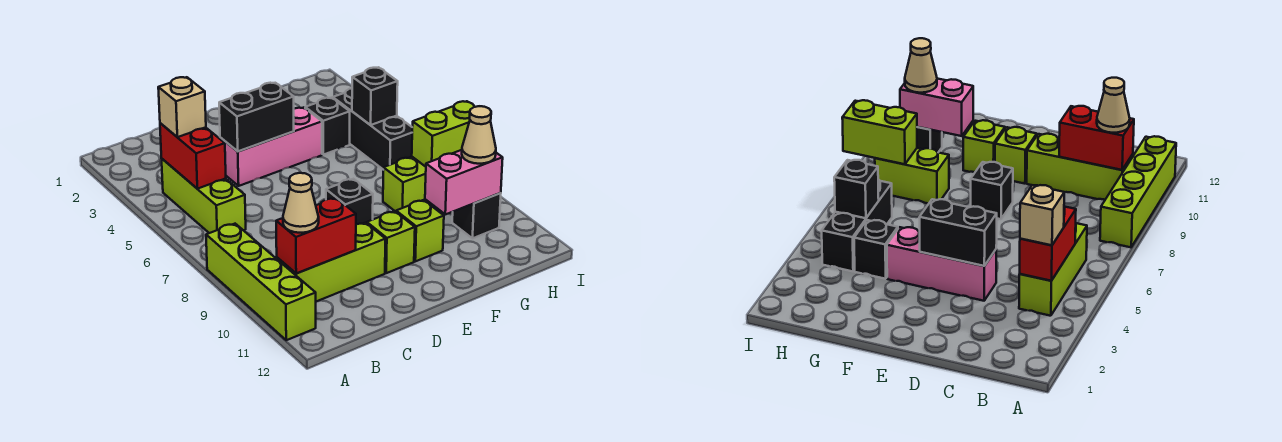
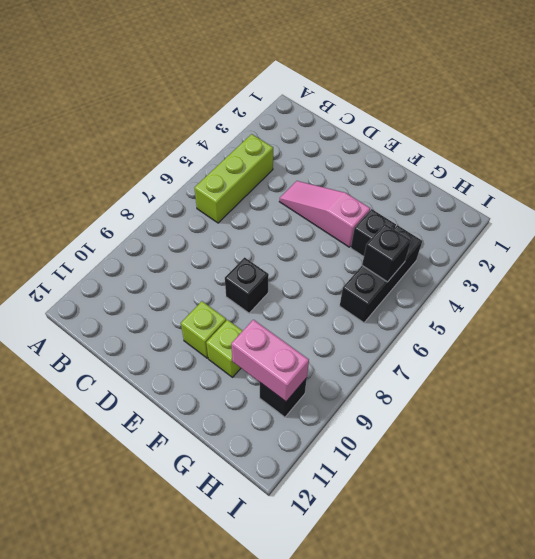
pink 1x3 slope [279,181,370,247] -> pink 1x3 brick [220,108,322,186]
none -> lime 1x4 brick [206,224,316,340]
none -> lime 1x3 brick [277,223,385,302]
none -> lime 1x2 brick [383,157,432,212]

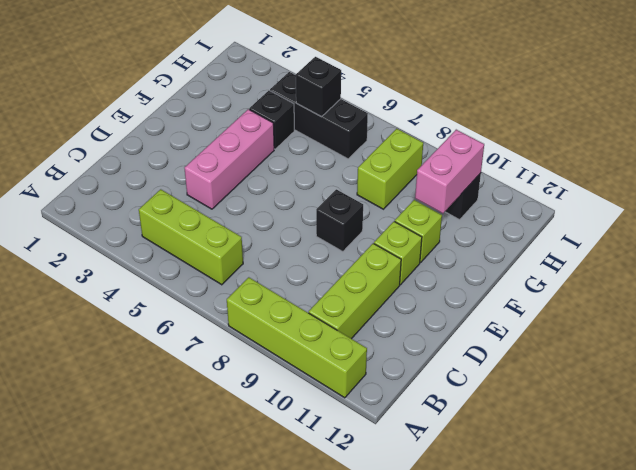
none -> red 1x2 brick [160,123,226,189]
none -> red 1x2 brick [276,198,356,273]
none -> black 1x2 brick [219,83,294,151]

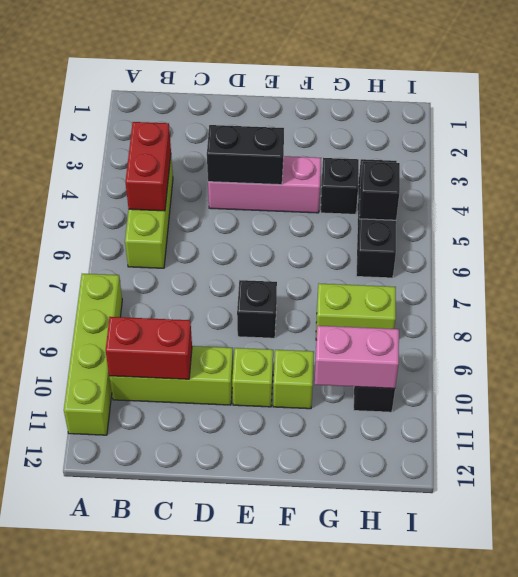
none -> lime 1x2 brick [412,101,475,167]
none -> tan 1x1 brick [158,77,206,137]
none -> tan 1x1 cone [283,173,319,233]

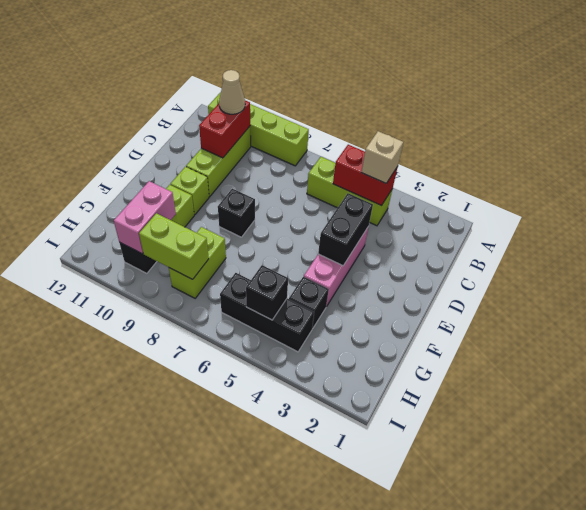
lime 1x2 brick [139,213,209,279] -> lime 1x2 brick turned to [412,101,475,167]
none -> tan 1x1 cone [462,106,496,164]

